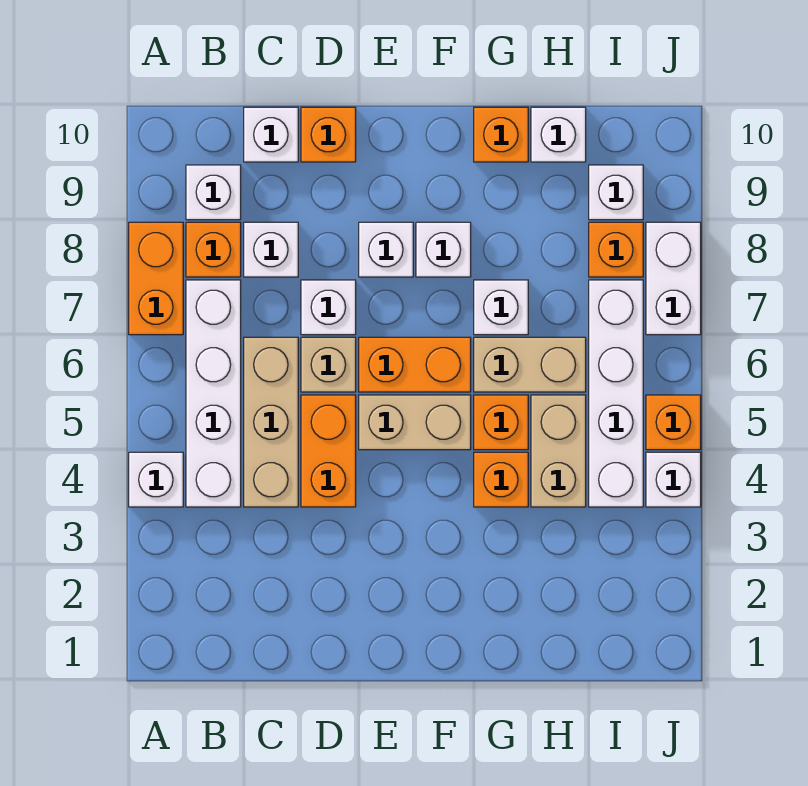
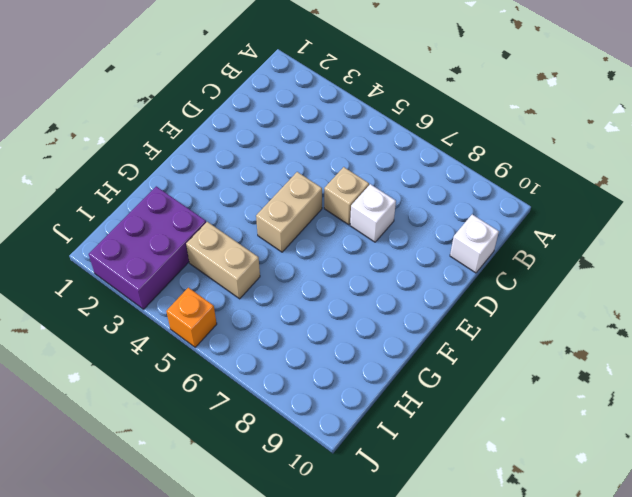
purple 2x3 brick [89,186,206,309] -> none
none -> white 1x1 brick [129,452,183,507]
none -> orange 1x2 brick [129,222,183,335]
none -> white 1x4 brick [186,280,241,507]

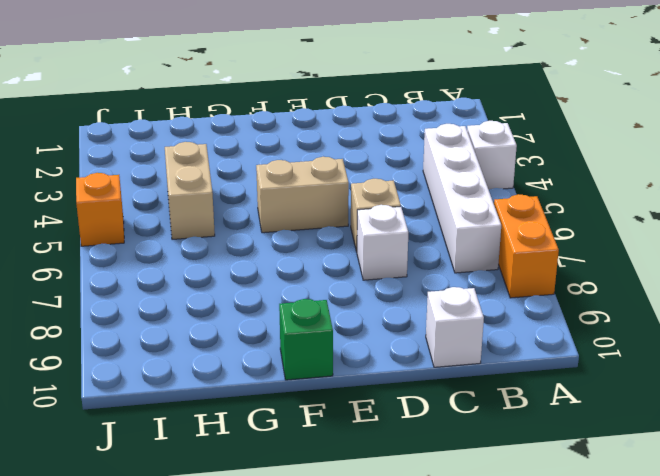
green 1x1 brick [279,299,333,380] -> none
none -> orange 1x1 brick [186,222,241,277]
none -> white 1x1 brick [186,165,241,220]
none -> tan 1x3 brick [244,337,298,507]

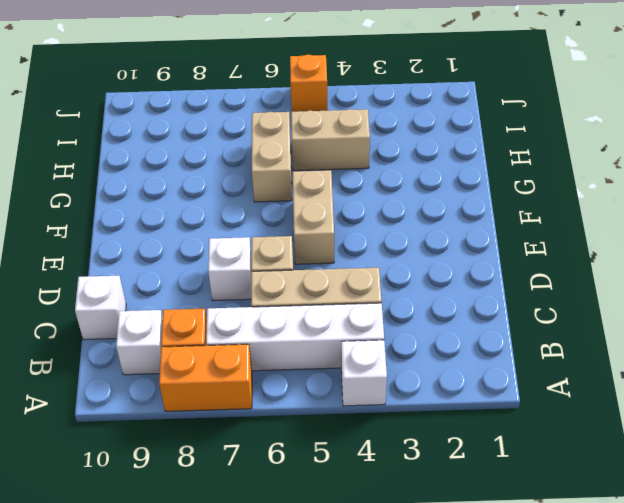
none -> white 1x1 brick [244,222,298,277]
none -> orange 1x2 brick [301,395,356,507]
none -> orange 1x1 brick [301,107,356,162]

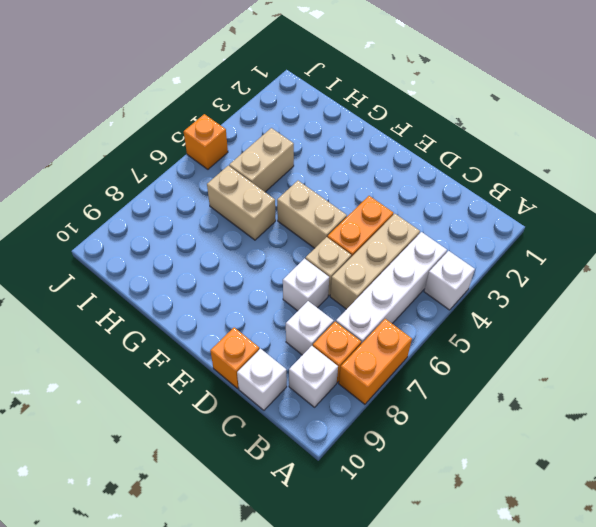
none -> orange 1x2 brick [359,337,471,392]
none -> white 1x1 brick [359,222,413,277]
none -> white 1x1 brick [416,222,471,277]

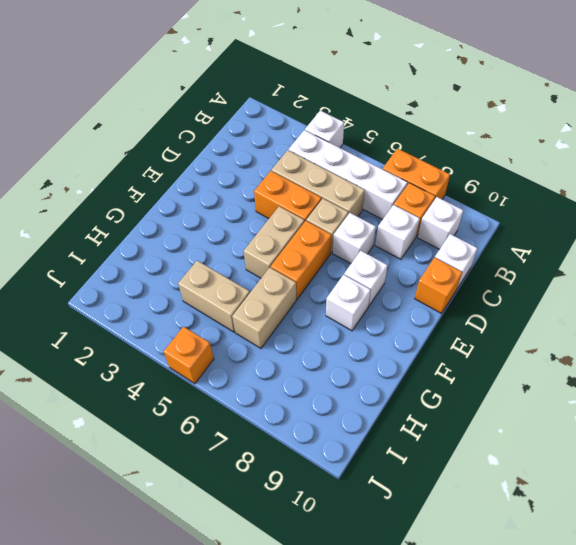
none -> orange 1x1 brick [474,452,528,507]
none -> orange 1x1 brick [474,395,528,450]
none -> white 1x1 brick [474,280,528,335]

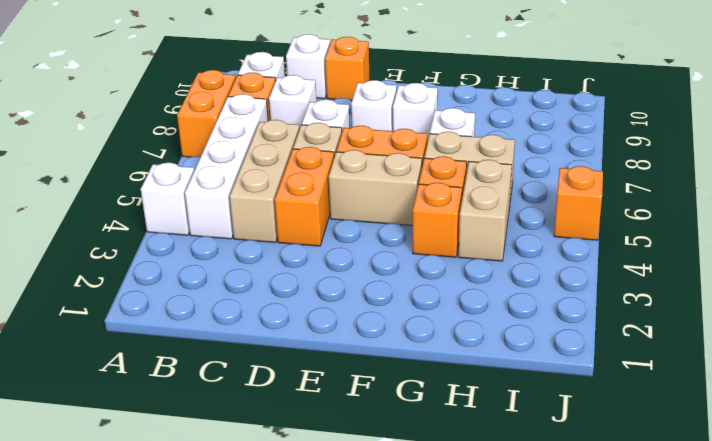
none -> orange 1x1 brick [474,107,528,162]
none -> white 1x1 brick [531,107,586,162]
none -> white 1x4 brick [589,280,643,507]

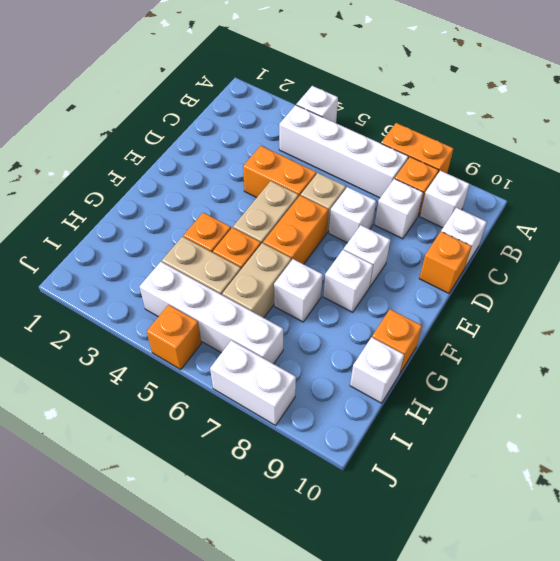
none -> tan 1x3 brick [244,337,298,507]
none -> orange 1x1 brick [589,222,643,277]
none -> white 1x1 brick [589,165,643,220]

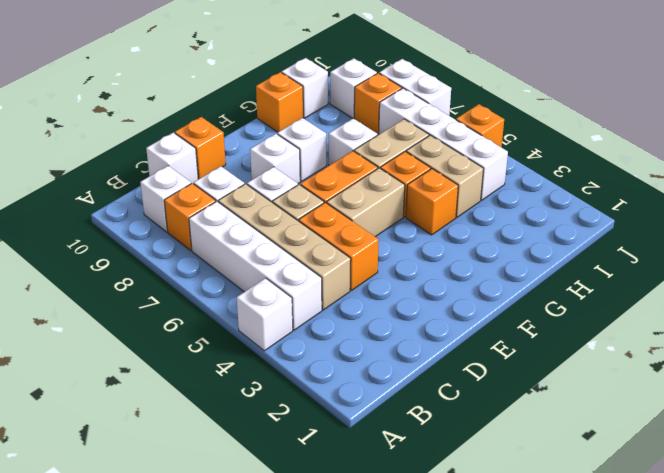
tan 1x4 brick [218,184,351,310] -> tan 1x3 brick [244,337,298,507]
none -> orange 1x2 brick [129,222,183,335]
none -> white 1x1 brick [646,452,701,507]

